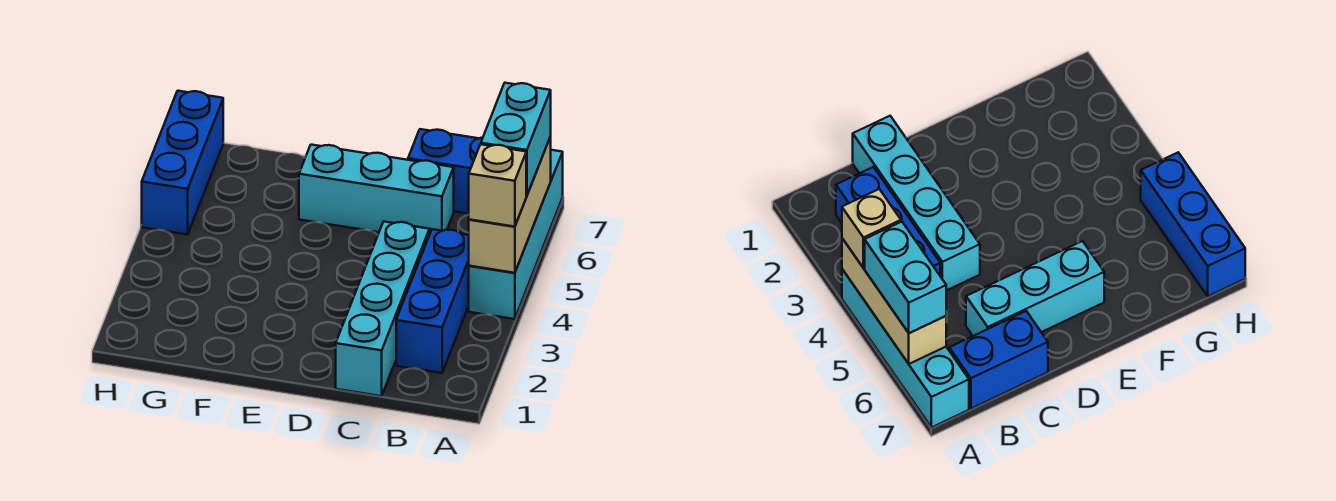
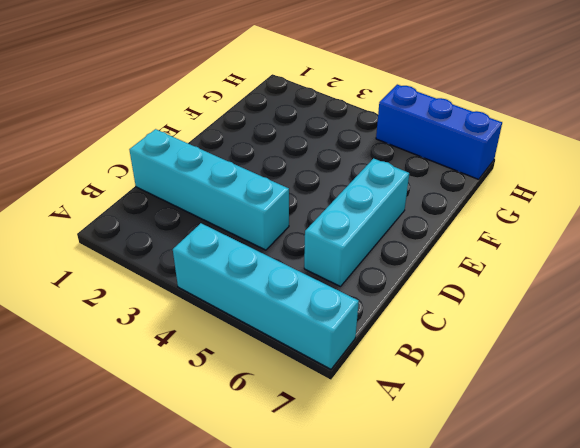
none -> blue 1x3 brick [396,229,469,373]
none -> blue 1x2 brick [408,129,483,214]

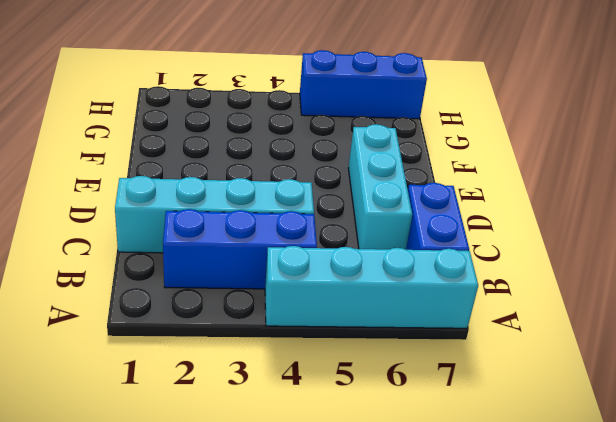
none -> tan 1x3 brick [469,137,551,273]
none -> tan 1x1 brick [469,144,526,227]

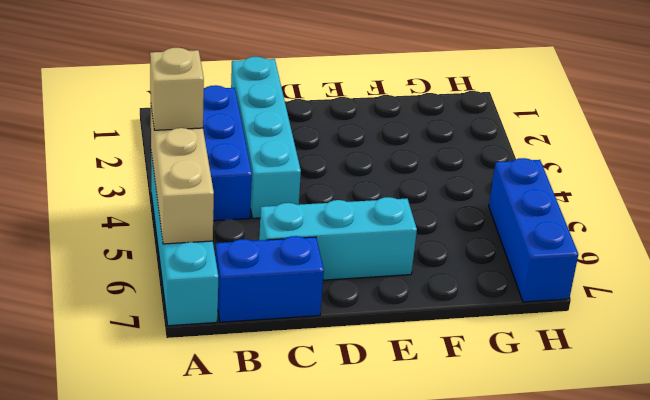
none -> cyan 1x2 brick [481,83,551,196]

